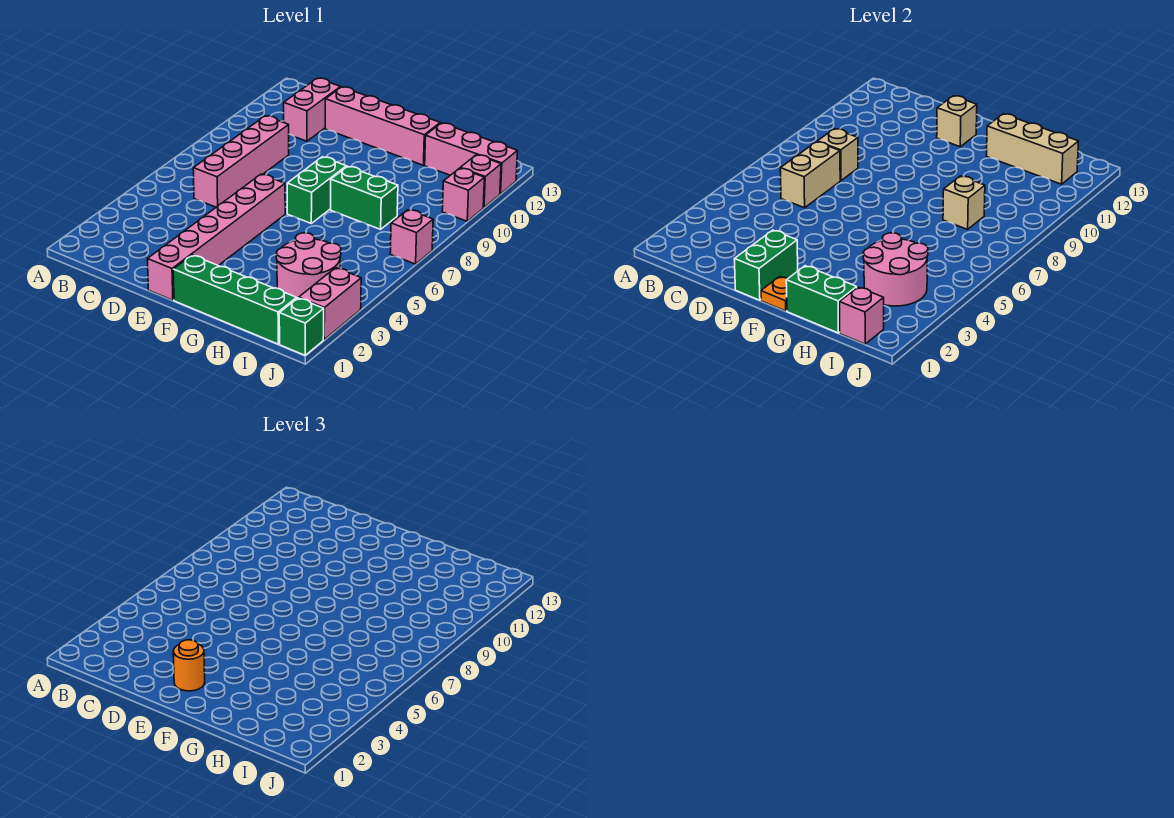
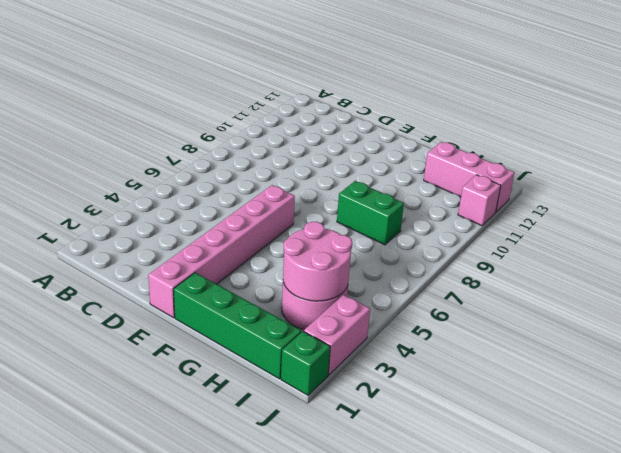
none -> pink 1x4 brick [193,116,289,207]
none -> pink 1x2 brick [284,78,341,141]
none -> pink 1x4 brick [325,87,440,165]

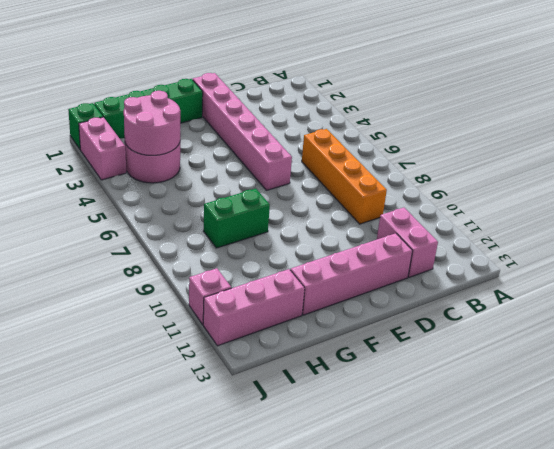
orange 1x4 brick [302,129,387,224] -> pink 1x4 brick [193,116,289,207]
none -> green 1x2 brick [287,157,346,223]
none -> pink 1x1 brick [390,210,433,264]
none -> pink 1x1 brick [442,168,484,221]

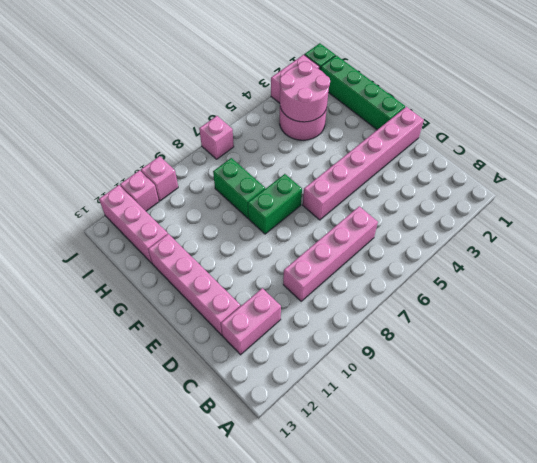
none -> tan 1x2 brick [780,142,840,208]
none -> tan 1x1 brick [817,129,858,181]
none -> green 1x2 brick [734,230,798,300]

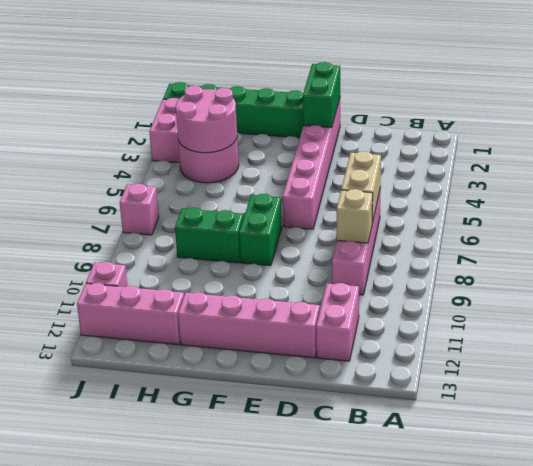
none -> pink 1x1 brick [442,168,484,221]
none -> tan 1x1 brick [937,96,977,147]
none -> orange 1x1 plate [761,277,788,311]

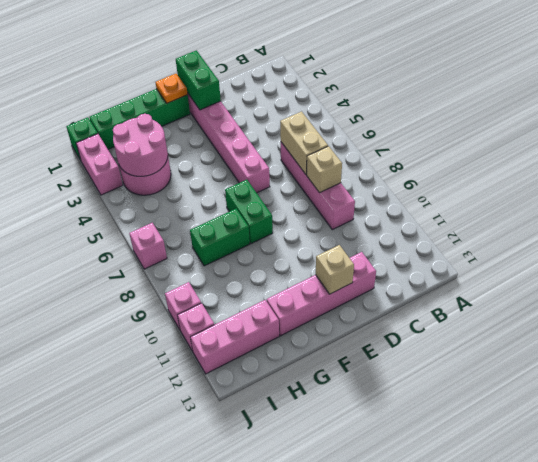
none -> pink 1x2 brick [284,78,341,141]
none -> green 1x2 brick [786,266,857,333]
none -> tan 1x3 brick [987,114,1079,184]

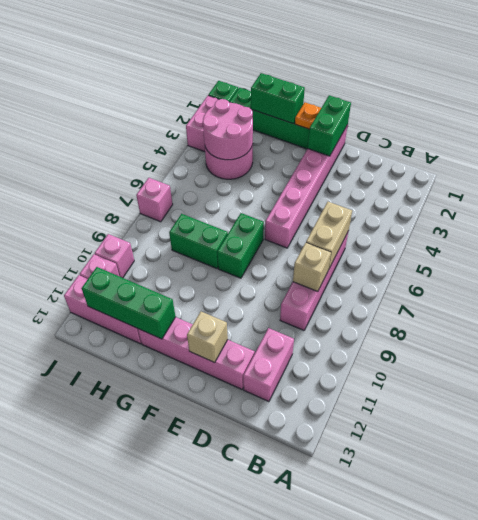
green 1x3 brick [82,267,176,339] -> tan 1x3 brick [987,114,1079,184]
none -> tan 1x1 brick [943,176,985,229]
none -> pink 1x1 brick [840,287,884,344]
none -> orange 1x1 round brick [173,640,205,691]

